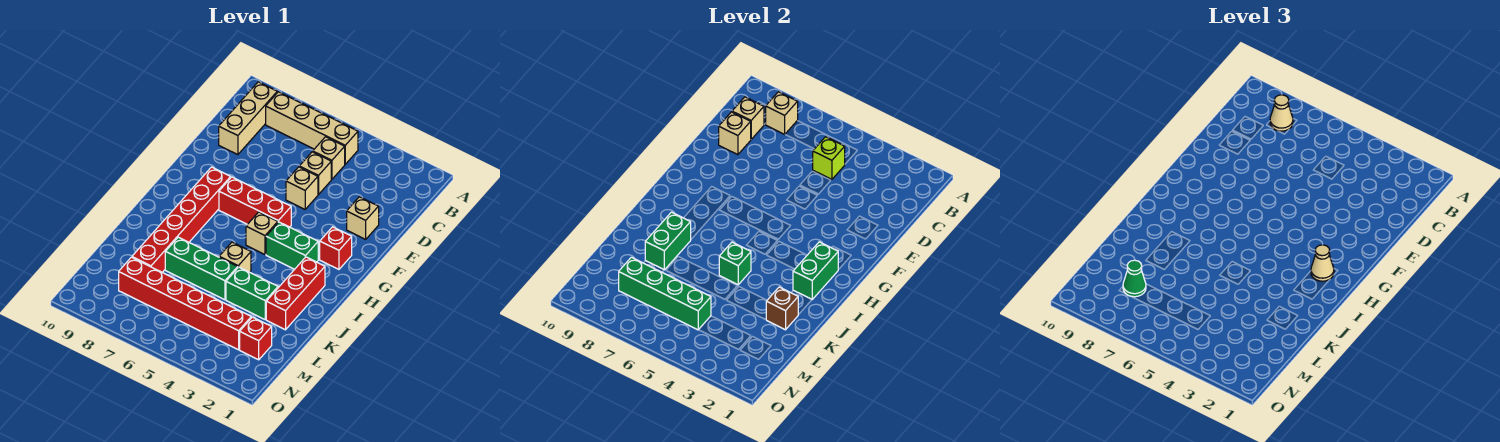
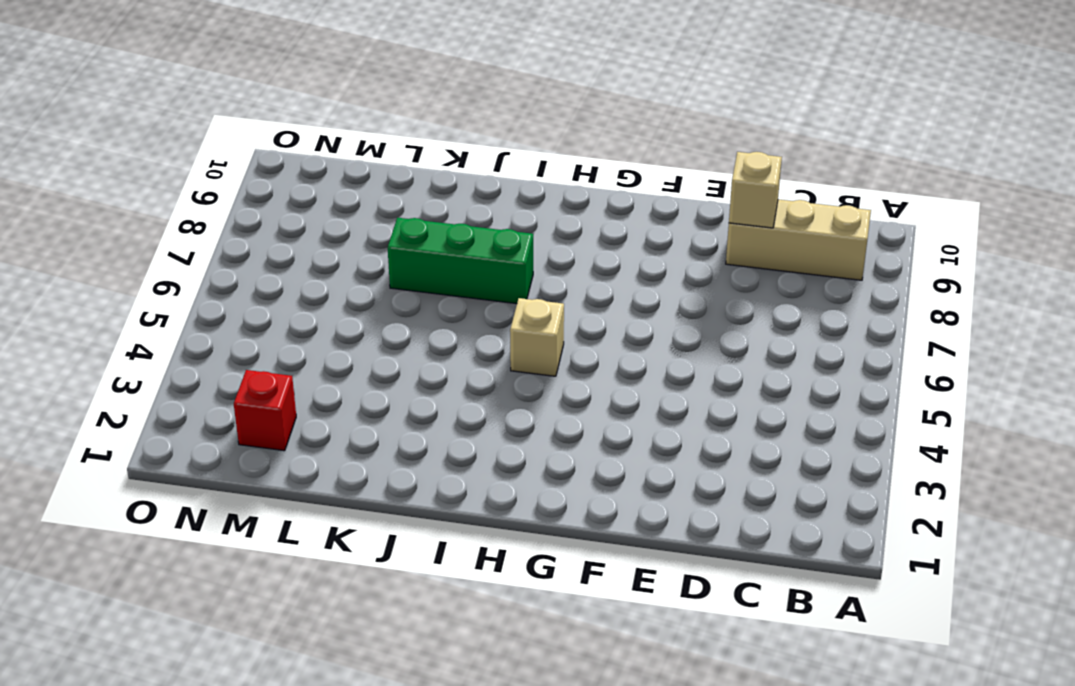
green 1x3 brick [388,218,533,304] -> green 1x3 brick turned to [165,237,238,300]
none -> tan 1x4 brick [266,92,358,164]
none -> tan 1x1 brick [313,137,345,179]
none -> tan 1x1 brick [299,152,331,194]

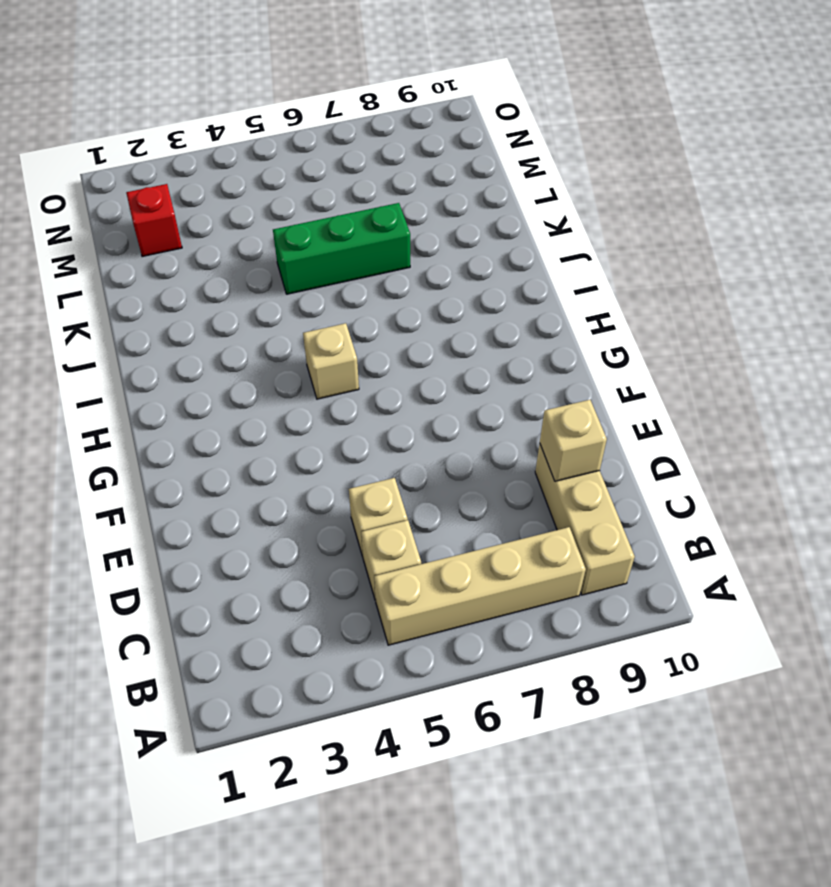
none -> tan 1x1 brick [347,197,379,239]
none -> tan 1x1 brick [286,167,318,209]
none -> red 1x1 brick [320,227,352,269]

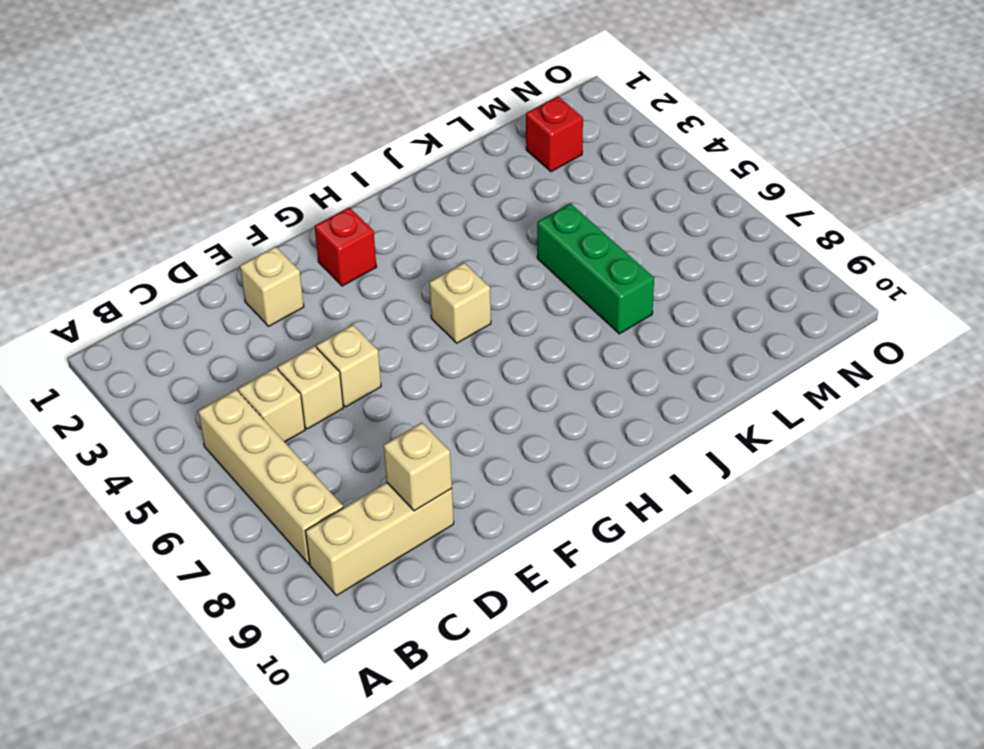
none -> red 1x3 brick [219,177,291,227]
none -> red 1x6 brick [132,167,231,272]
none -> green 1x2 brick [266,222,318,269]

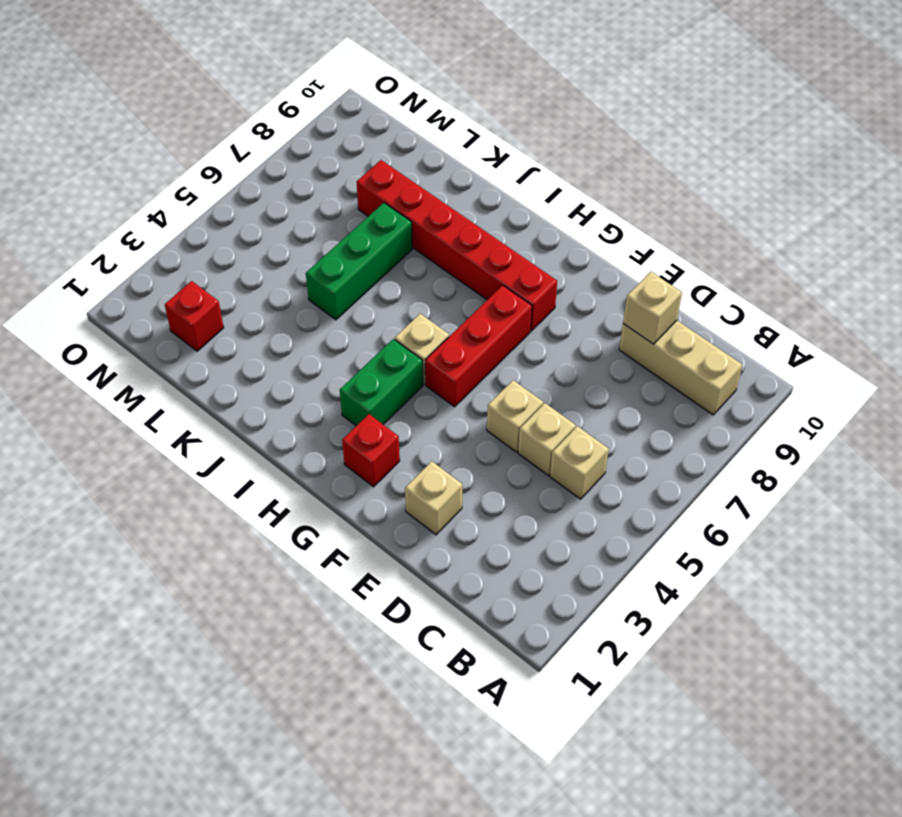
none -> tan 1x4 brick [266,92,358,164]
none -> red 1x3 brick [266,257,325,330]
none -> tan 1x1 brick [219,242,251,272]

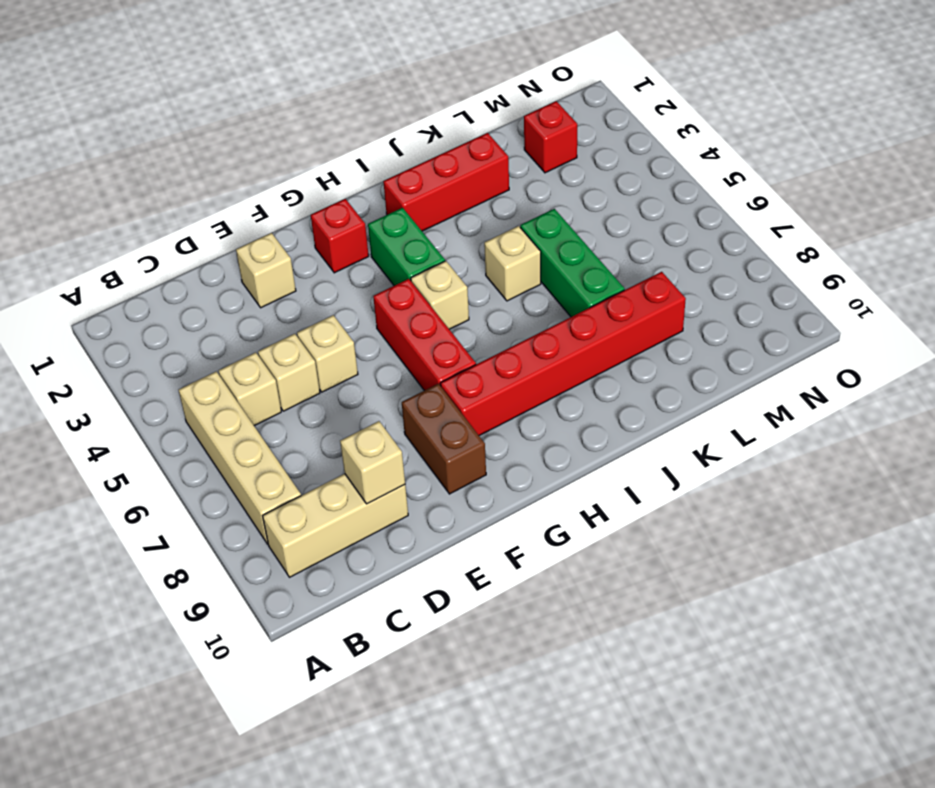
brown 1x2 brick [402,384,486,494] -> none
none -> green 1x2 brick [226,267,278,319]
none -> red 1x6 brick [119,257,251,350]
none -> tan 1x1 brick [766,92,798,134]

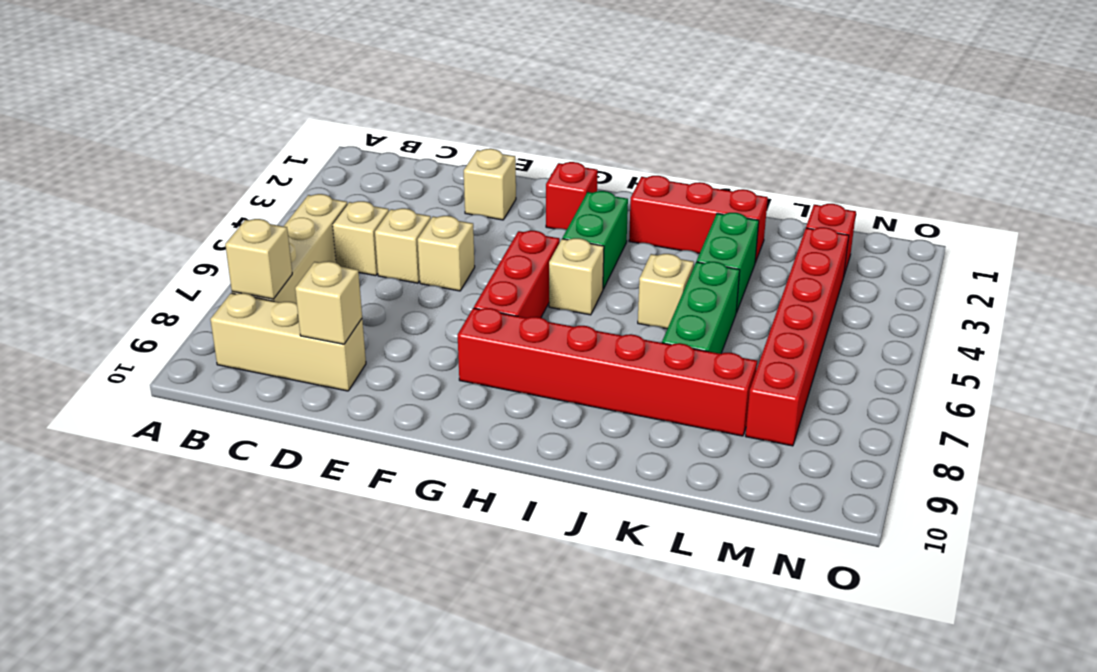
none -> lime 1x1 brick [813,137,845,179]
none -> tan 1x1 brick [732,97,764,139]
none -> green 1x2 brick [793,242,838,299]

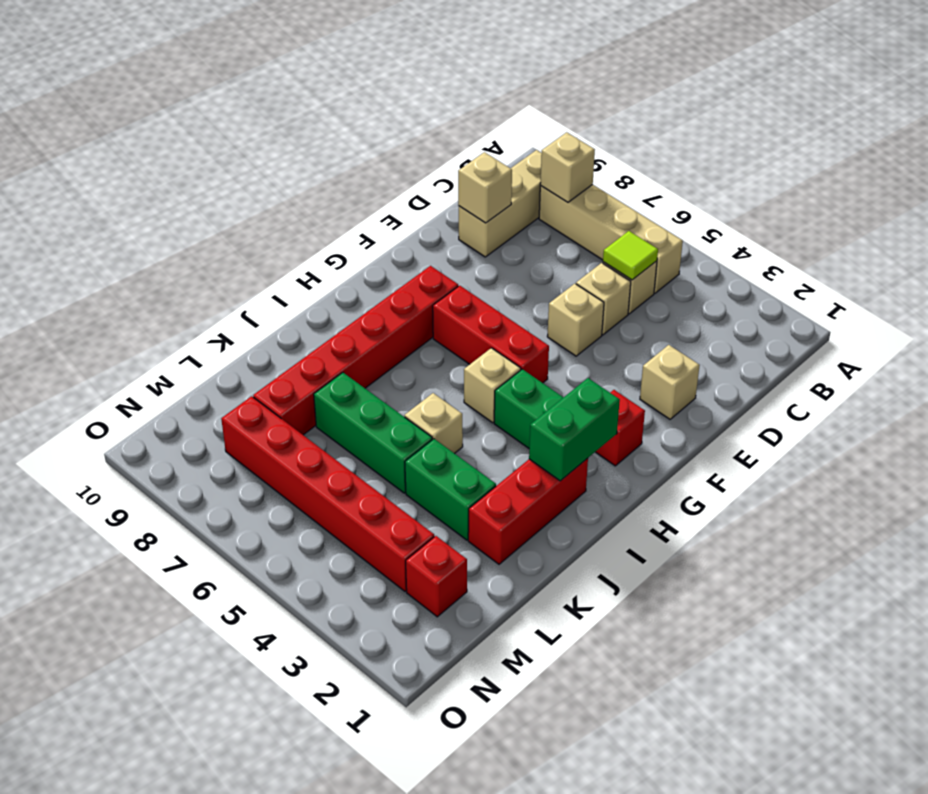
lime 1x1 tile [603,231,658,280] -> lime 1x1 brick [813,137,845,179]
none -> tan 1x1 brick [732,97,764,139]
none -> green 1x1 brick [719,242,751,285]
none -> green 1x2 brick [645,212,691,270]

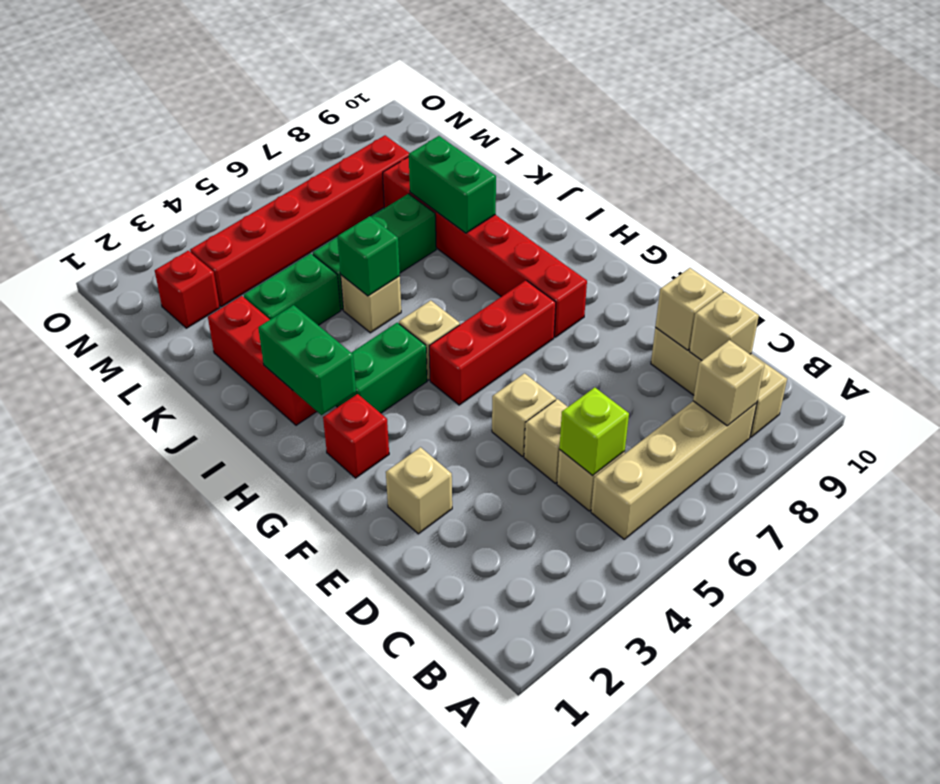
none -> brown 1x1 brick [766,287,798,330]
none -> green 1x4 brick [619,257,711,330]
none -> tan 1x1 cone [1270,95,1293,131]

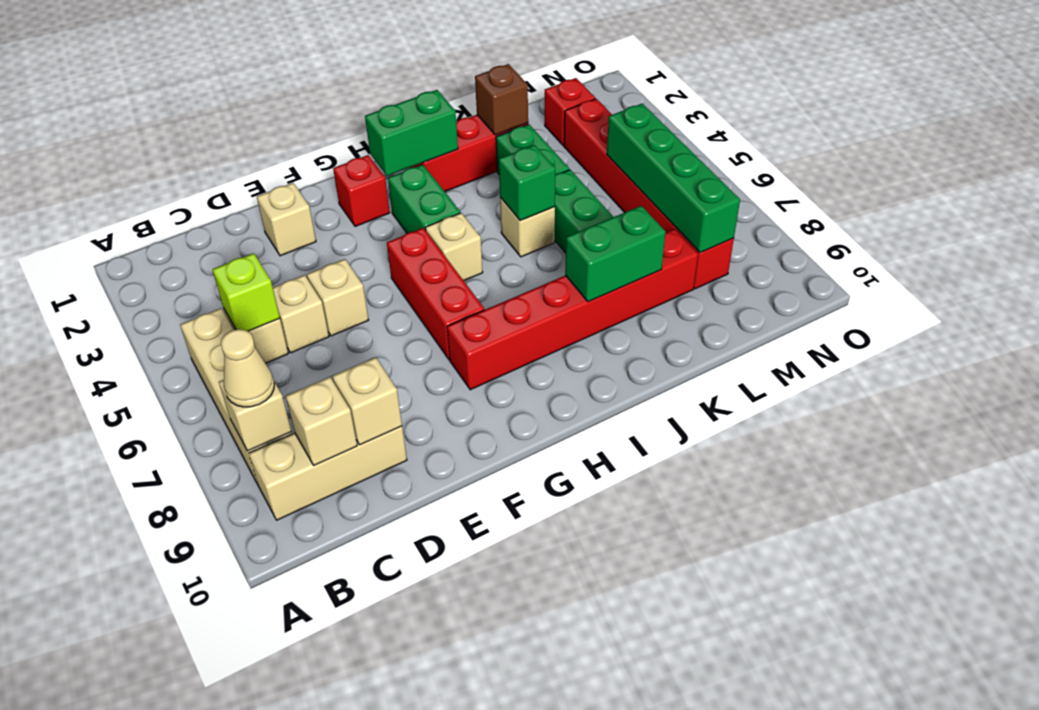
none -> tan 1x1 cone [1311,245,1334,281]
none -> green 1x1 cone [1123,260,1146,297]

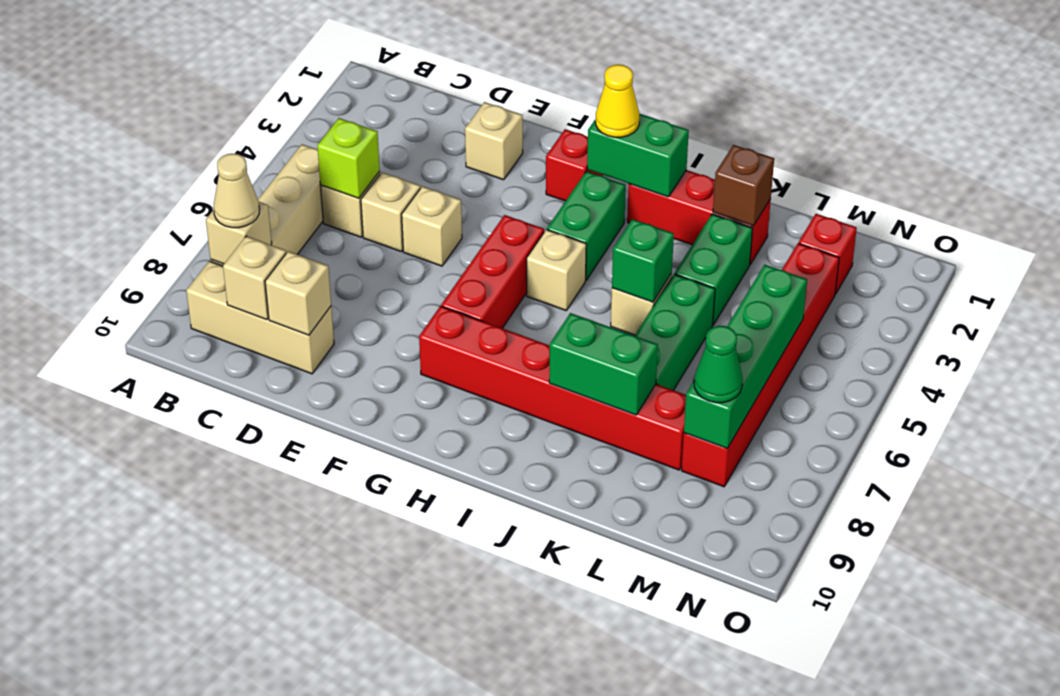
yellow 1x1 cone [596,65,639,137] -> tan 1x1 cone [1311,245,1334,281]

